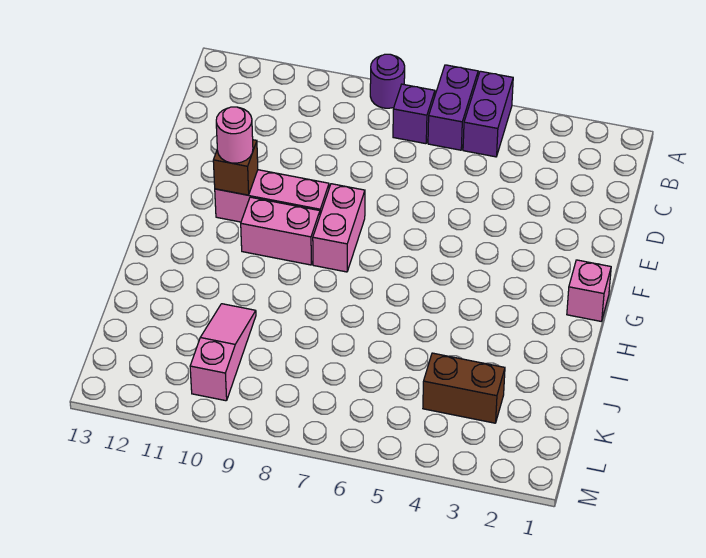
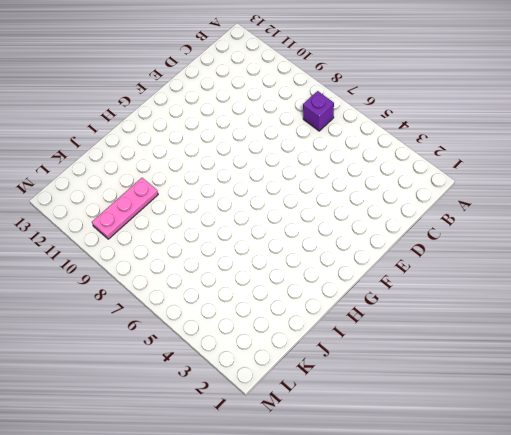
pink 1x3 plate [92,178,158,239] -> pink 1x3 slope [190,304,256,401]
none -> purple 1x2 brick [463,71,513,157]
none -> purple 1x2 brick [428,65,478,150]
none -> purple 1x1 round brick [370,54,405,108]

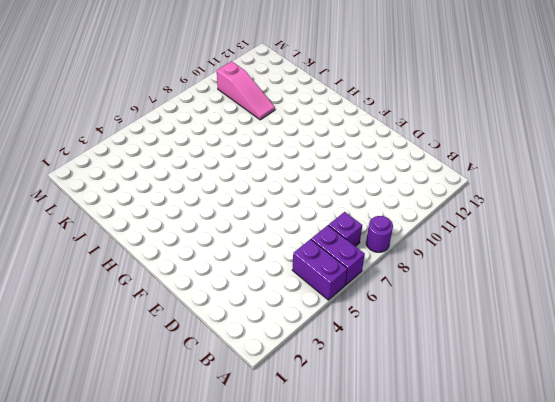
none -> pink 1x2 brick [313,184,365,272]
none -> pink 1x3 brick [215,170,329,222]
none -> pink 1x1 brick [567,260,611,321]

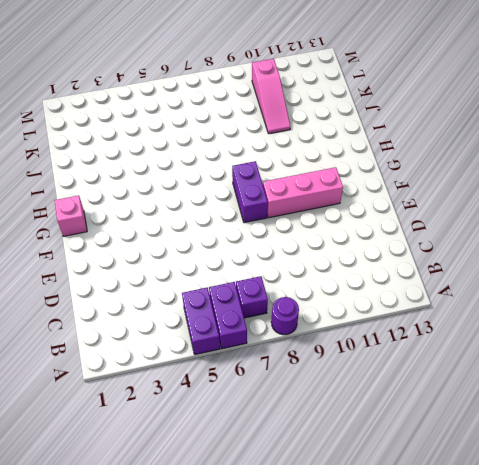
purple 1x2 brick [232,161,268,223] -> pink 1x2 brick [313,184,365,272]
none -> pink 1x2 brick [241,197,320,265]
none -> brown 1x2 brick [423,353,505,423]
none -> brown 1x1 brick [213,140,258,195]

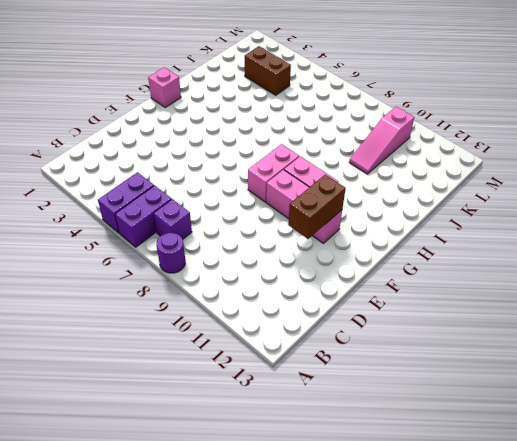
brown 1x2 brick [288,175,346,239] -> brown 1x1 brick [213,140,258,195]
none -> pink 1x1 round brick [216,107,253,163]

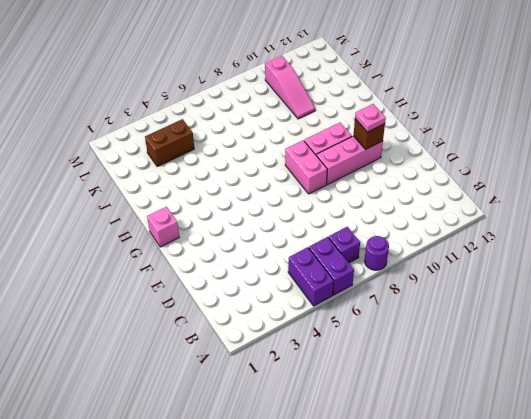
pink 1x1 plate [355,104,386,132] -> pink 1x1 round brick [216,107,253,163]

